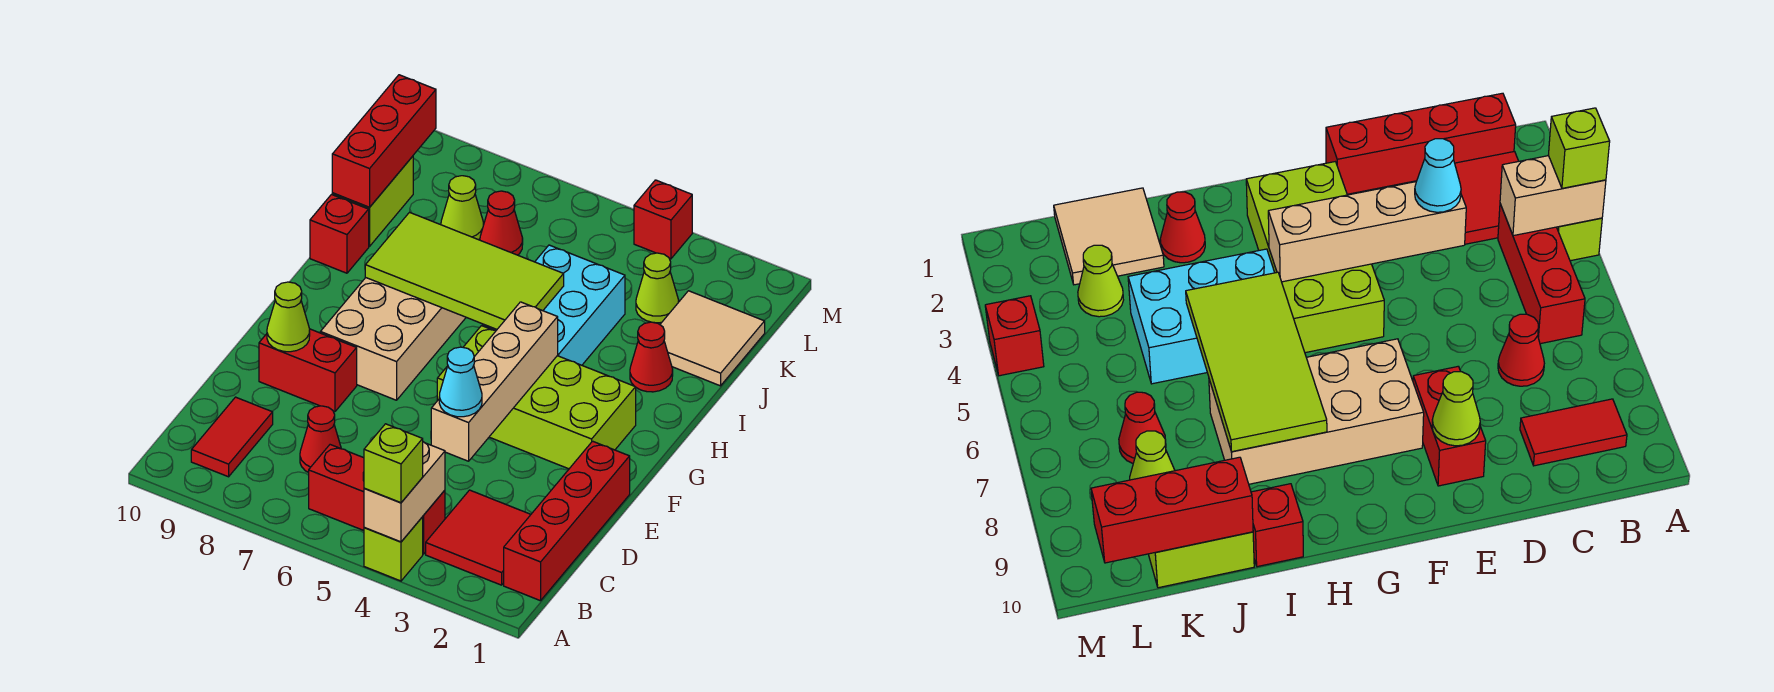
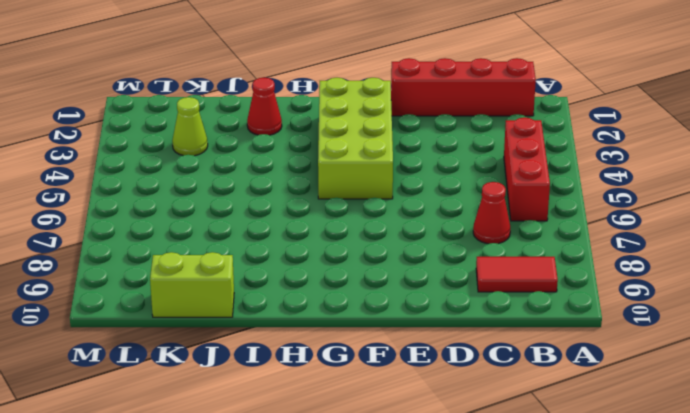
none -> lime 1x1 brick [364,517,423,581]
none -> red 2x2 tile [426,490,531,585]
none -> red 1x2 brick [259,329,357,412]

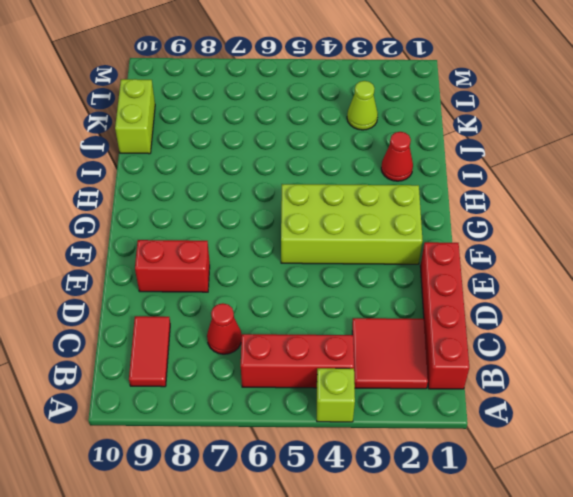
none -> tan 2x4 brick [320,278,466,400]
none -> cyan 2x3 brick [482,245,625,365]
none -> red 1x1 brick [310,195,369,273]

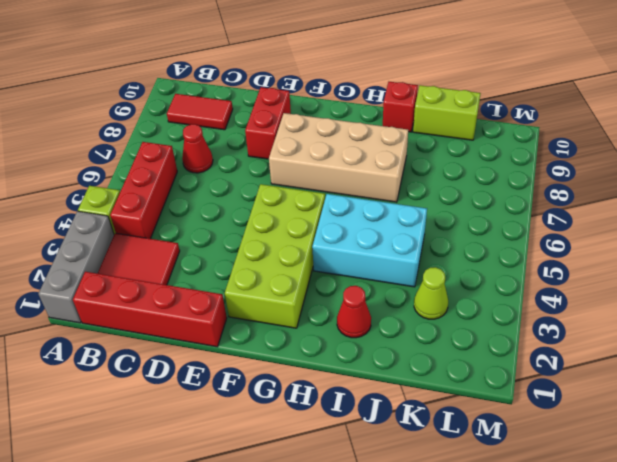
grey 1x3 brick [38,211,114,323] -> none
none -> tan 2x2 tile [660,291,765,386]
none -> red 1x1 cone [480,191,523,255]
none -> lime 1x1 cone [441,176,484,240]

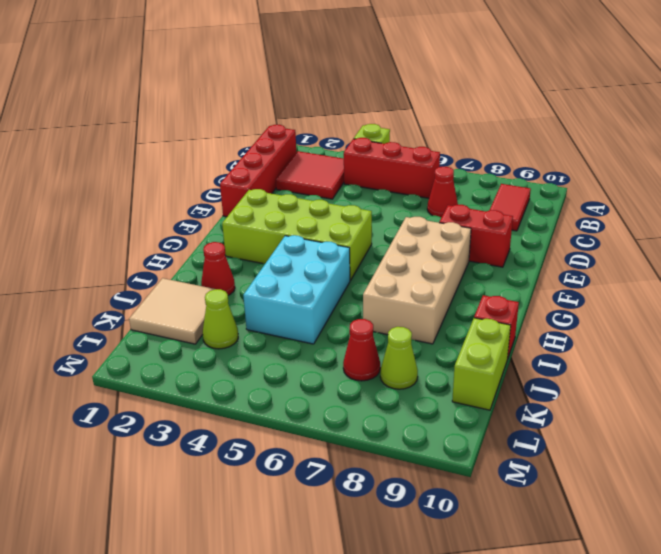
none -> red 1x1 brick [634,180,692,259]
none -> tan 1x2 brick [364,442,445,542]
none -> tan 1x4 brick [431,302,558,461]

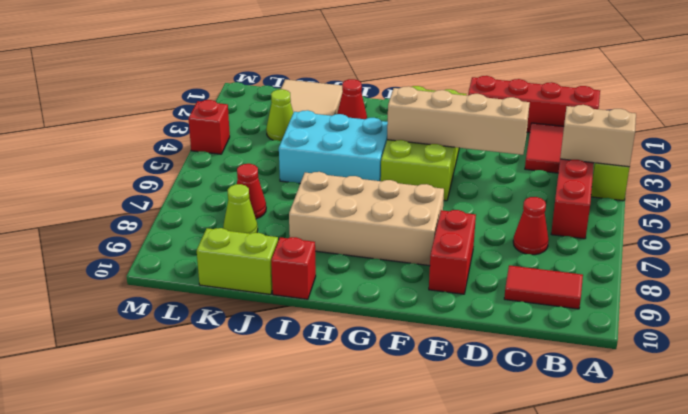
none -> lime 1x1 cone [267,282,310,352]
none -> lime 2x4 tile [365,212,564,330]
none -> red 1x3 brick [332,75,436,207]

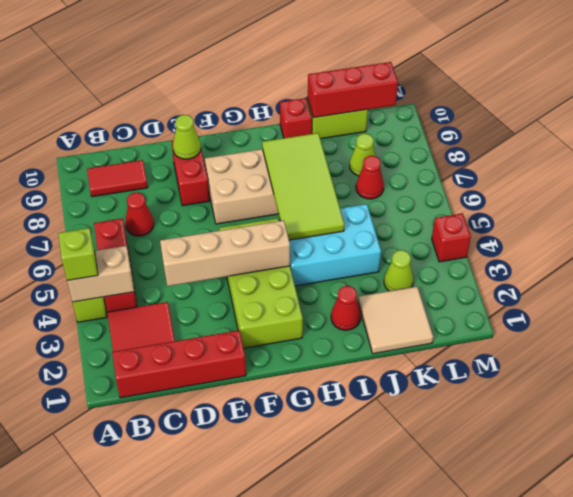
none -> cyan 1x1 cone [439,347,482,417]

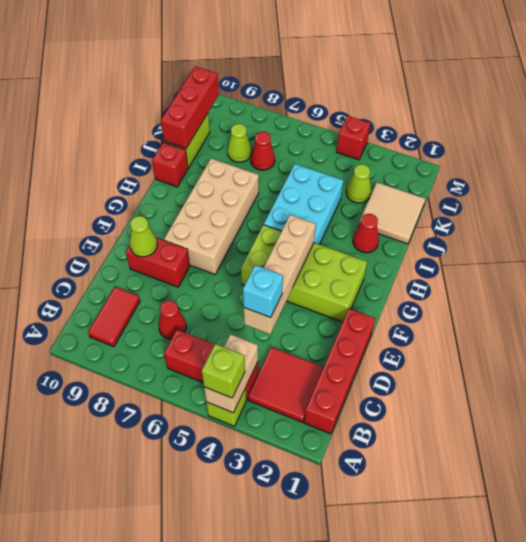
cyan 1x1 brick [243,265,283,317] -> cyan 1x1 cone [439,347,482,417]
none -> lime 2x4 tile [365,212,564,330]

